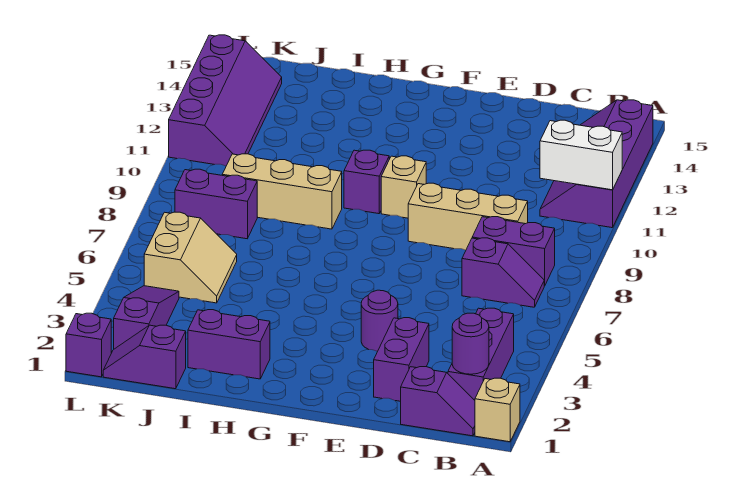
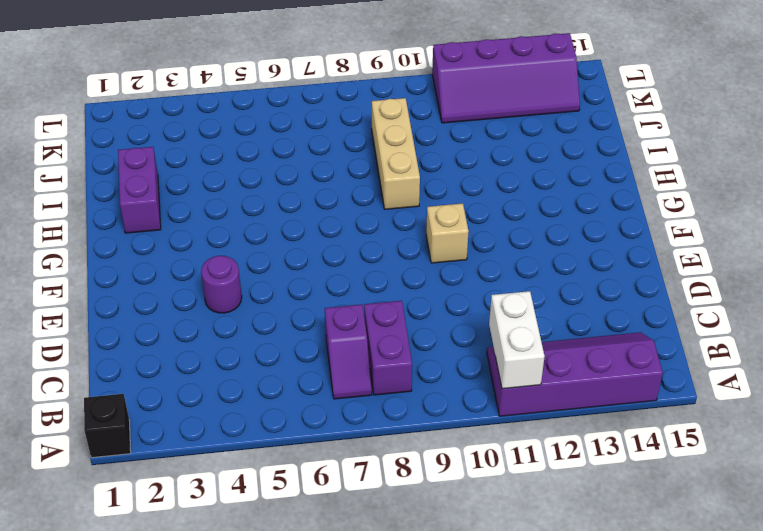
black 1x1 brick [84,394,131,458] -> tan 1x1 brick [475,378,520,442]
none -> purple 1x2 slope [401,367,475,436]
none -> purple 1x3 brick [448,308,514,400]
none -> tan 1x3 brick [408,183,528,250]

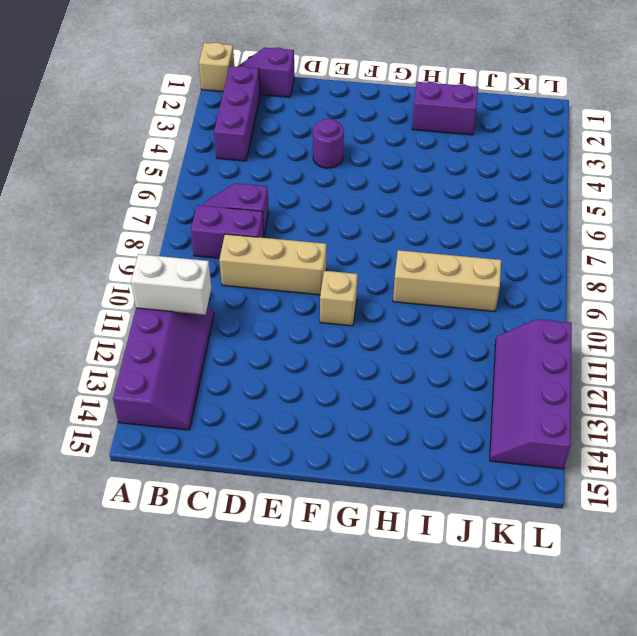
none -> purple 1x2 brick [374,318,429,401]
none -> purple 1x1 brick [344,150,389,214]
none -> purple 1x2 slope [103,325,186,389]

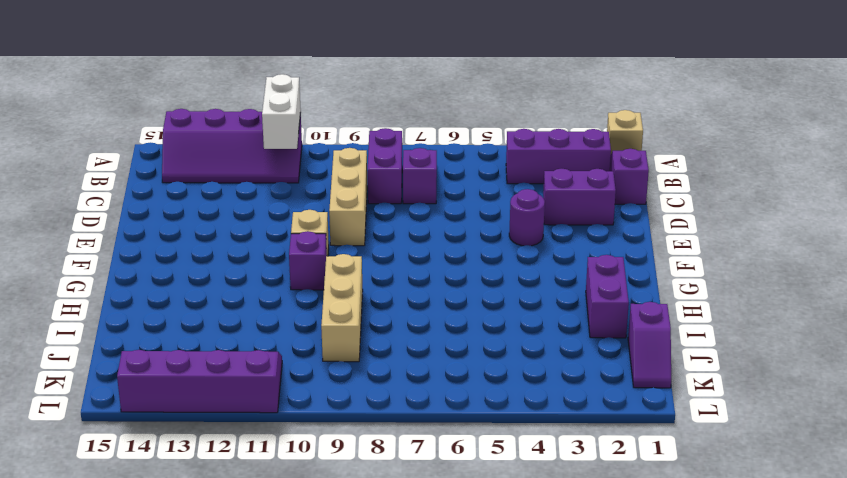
none -> tan 2x2 slope [144,212,237,303]
none -> purple 1x2 brick [175,169,257,239]
none -> purple 1x3 slope [114,286,179,349]

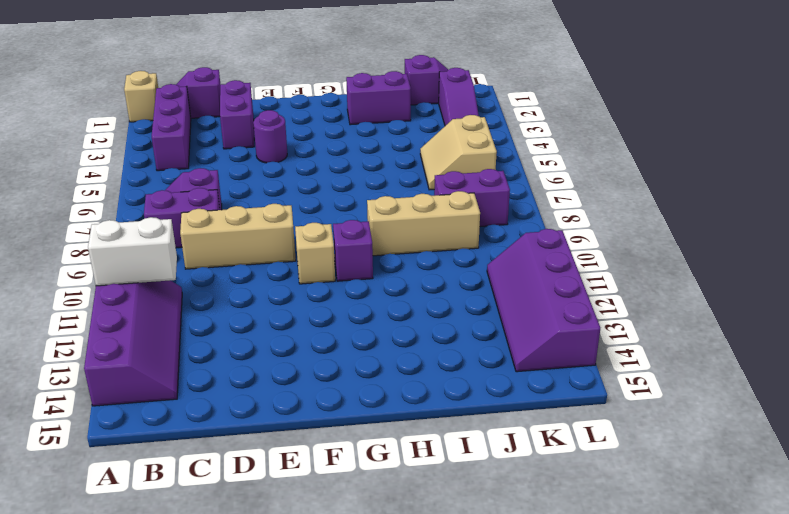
none -> purple 1x1 brick [66,313,111,377]
none -> purple 1x1 round brick [452,313,489,374]

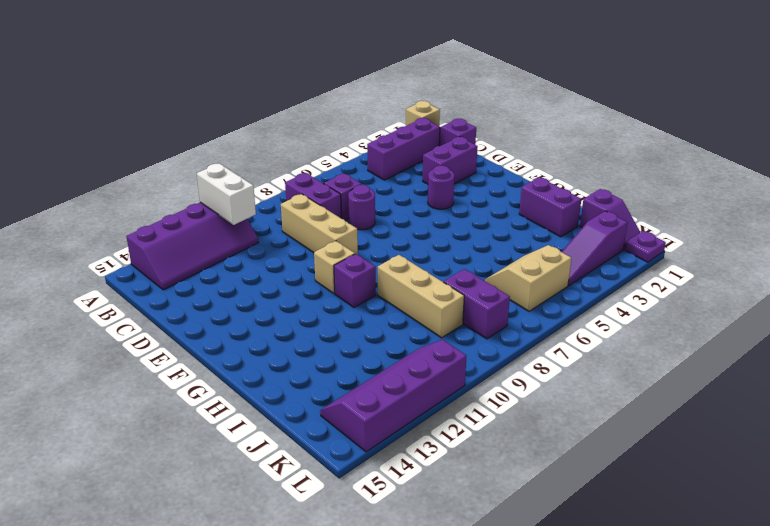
purple 1x1 round brick [348,185,375,230] -> purple 1x1 round brick moved to [452,313,489,374]
purple 1x1 plate [625,231,666,262] -> purple 1x1 brick [66,313,111,377]

